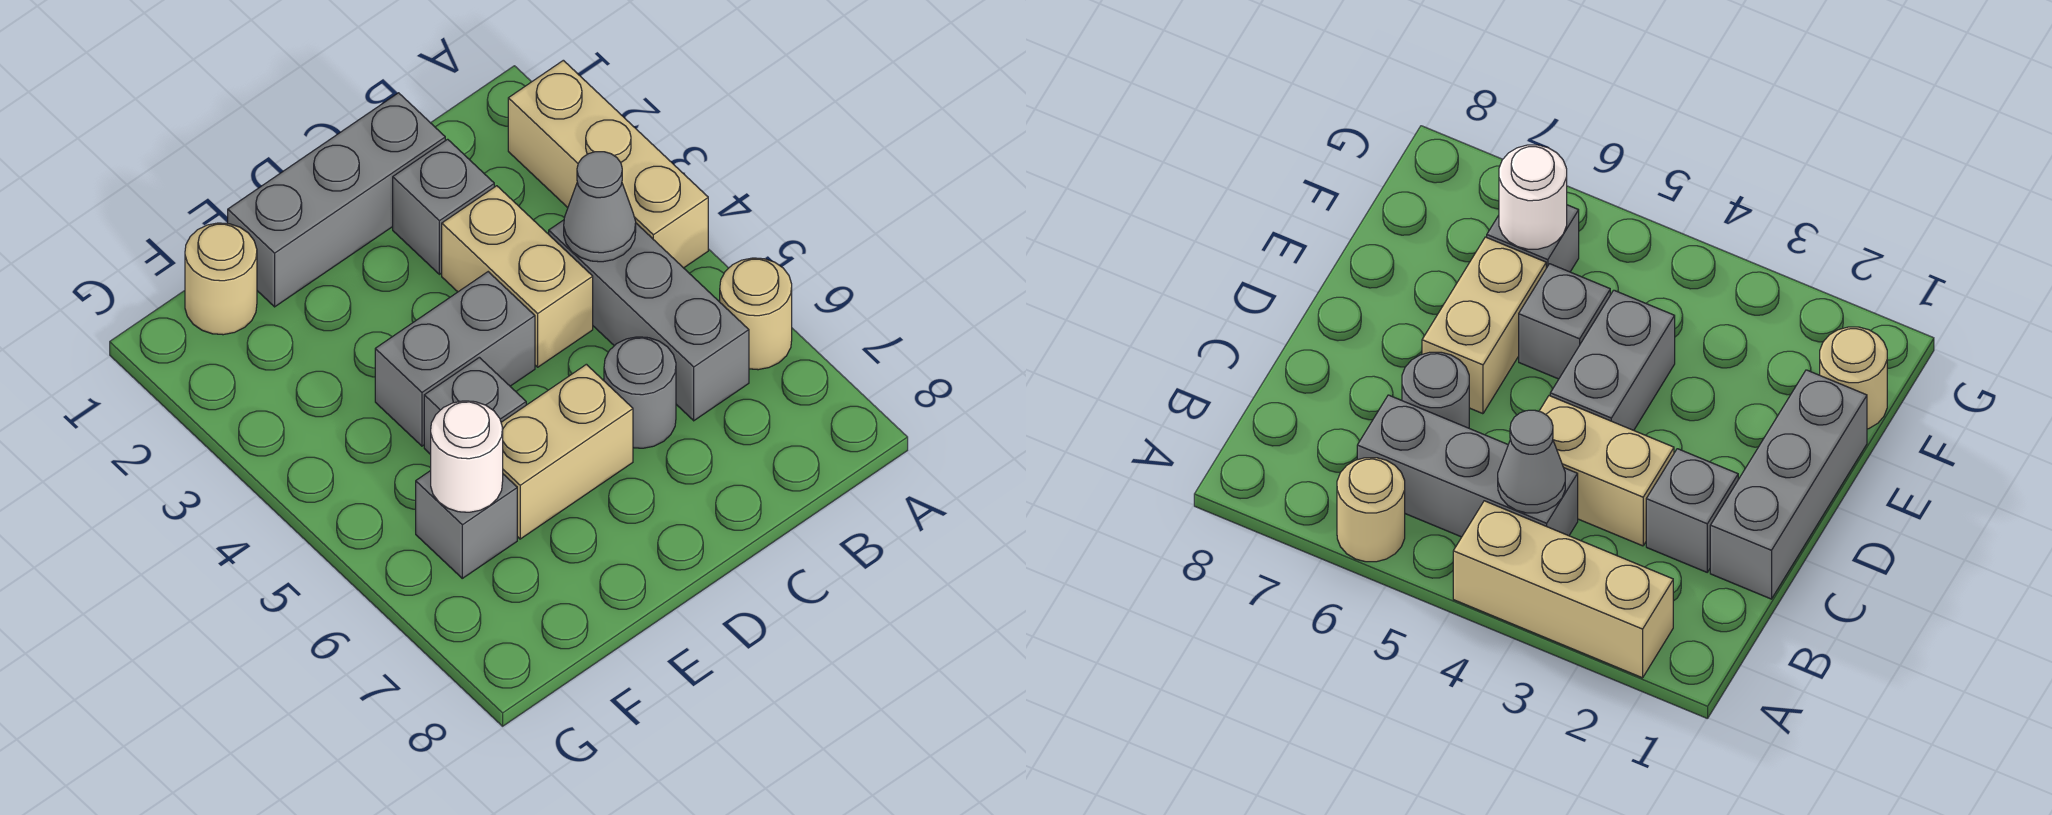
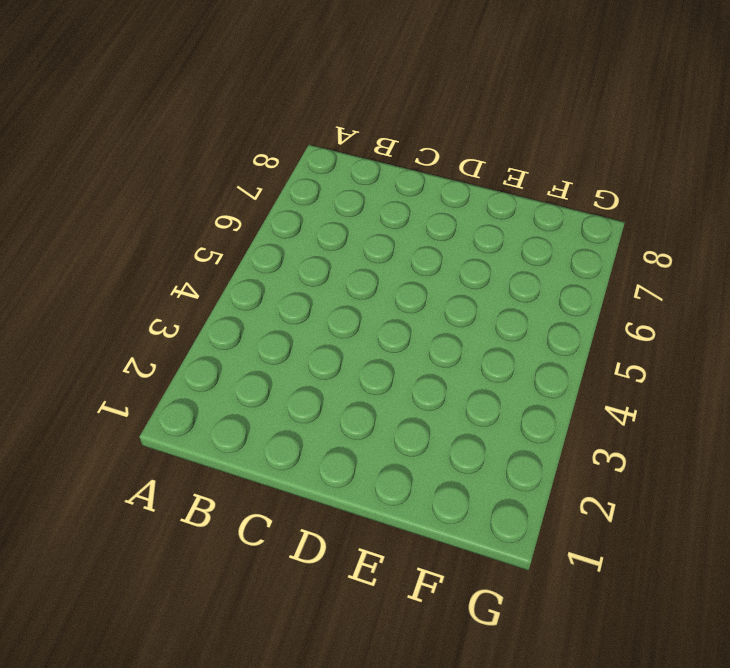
none -> tan 1x3 brick [508,60,708,268]
none -> tan 1x1 round brick [720,258,792,370]
none -> grey 1x3 brick [549,220,749,421]

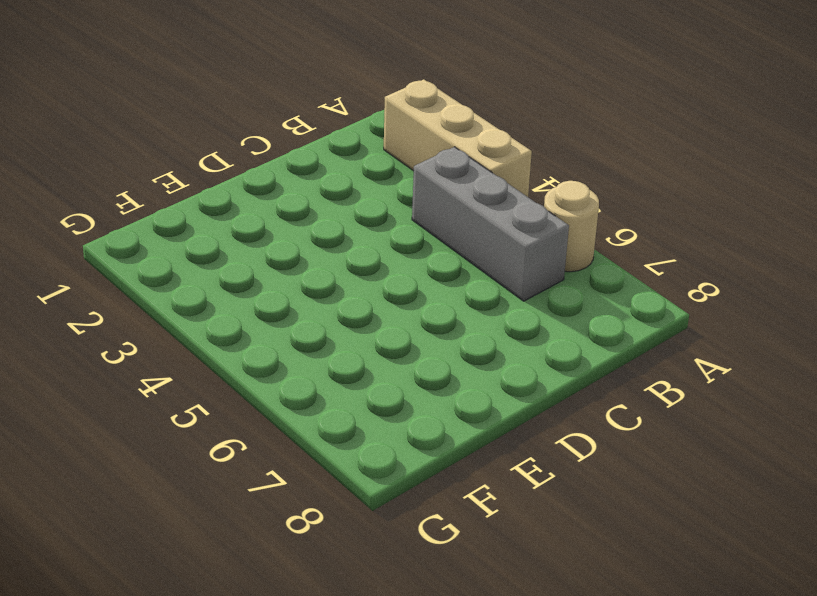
none -> grey 1x3 brick [228,93,445,307]
none -> grey 1x1 brick [393,139,494,274]
none -> tan 1x2 brick [442,186,593,367]

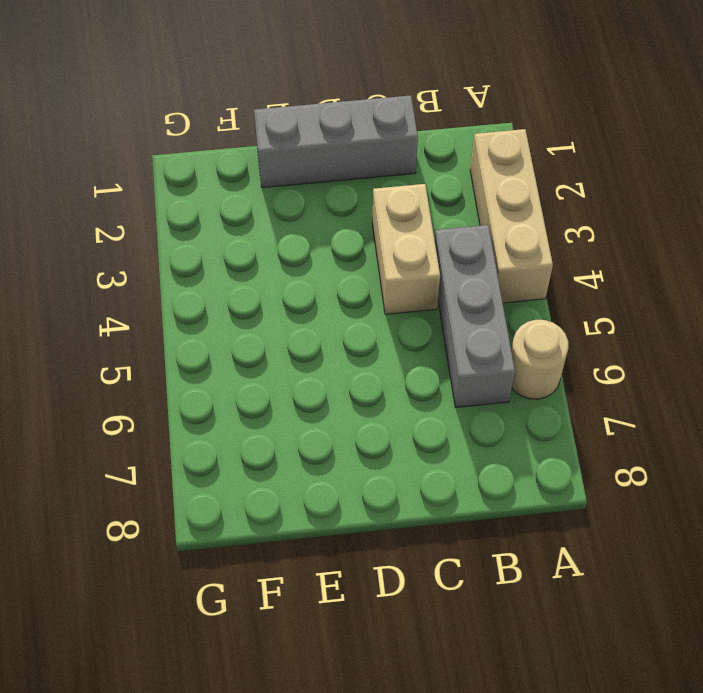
none -> grey 1x1 brick [393,139,494,274]
none -> grey 1x1 round brick [604,337,676,448]
none -> grey 1x2 brick [375,272,535,446]

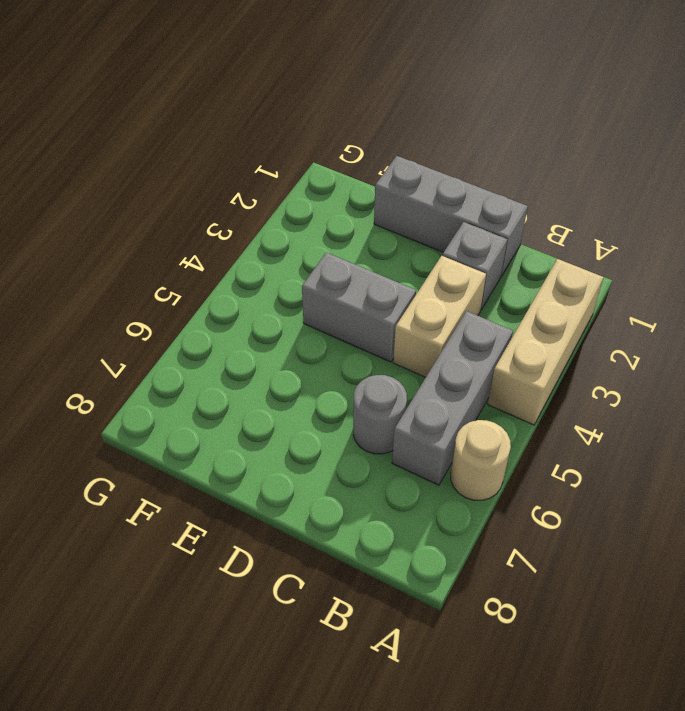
none -> tan 1x2 brick [501,364,633,539]
none -> grey 1x1 brick [424,357,526,454]
none -> tan 1x1 round brick [185,223,257,335]

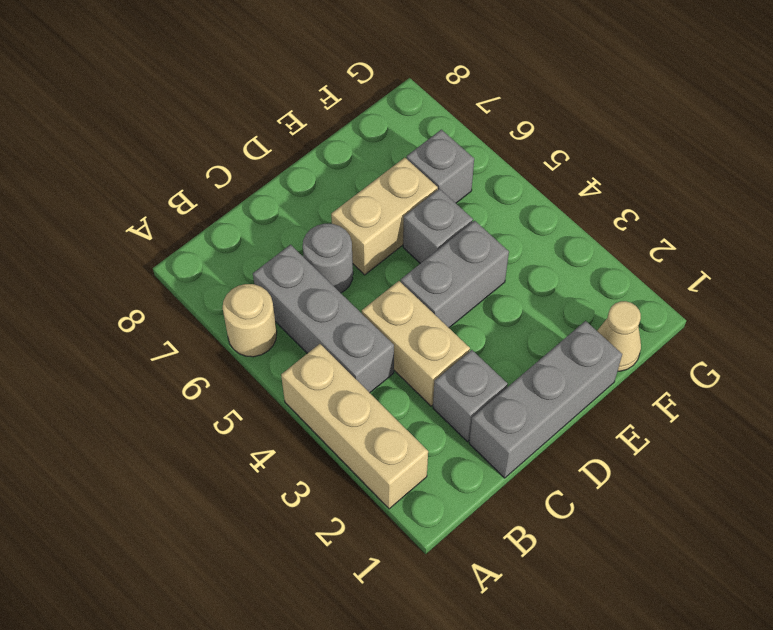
tan 1x1 cone [597,301,641,371] -> tan 1x1 round brick [185,223,257,335]
none -> grey 1x1 cone [564,152,636,262]
none -> white 1x1 round brick [431,401,503,512]

